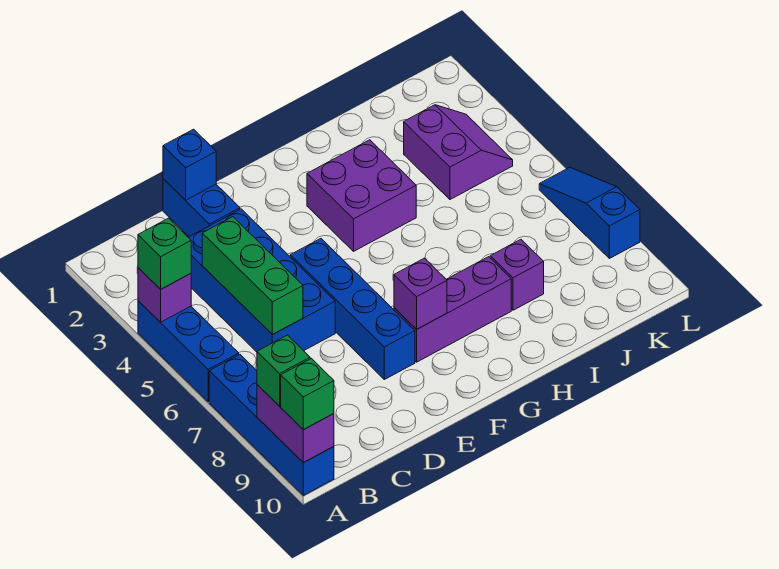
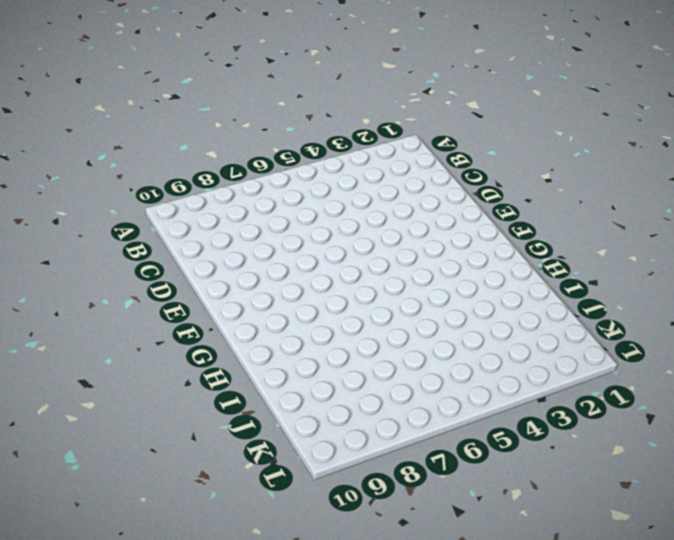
none -> blue 1x3 brick [138,301,239,402]
none -> blue 1x4 brick [209,354,334,495]
none -> blue 2x4 brick [188,209,335,352]

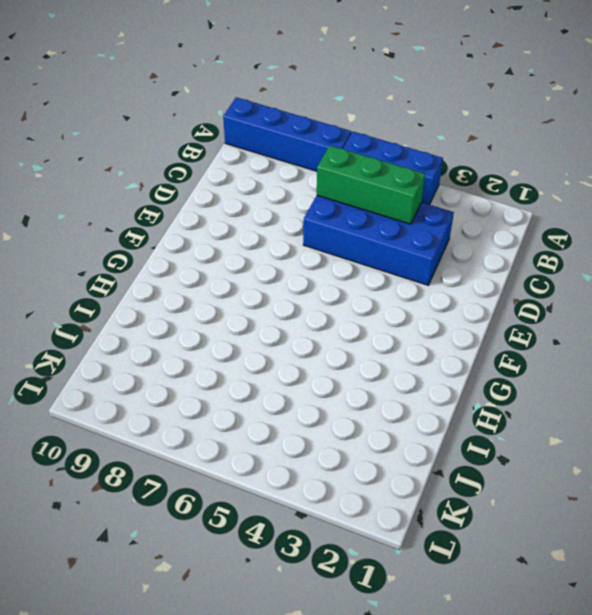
none -> blue 1x2 brick [163,179,240,237]
none -> blue 1x4 brick [290,239,415,379]
none -> purple 1x3 brick [394,257,511,362]

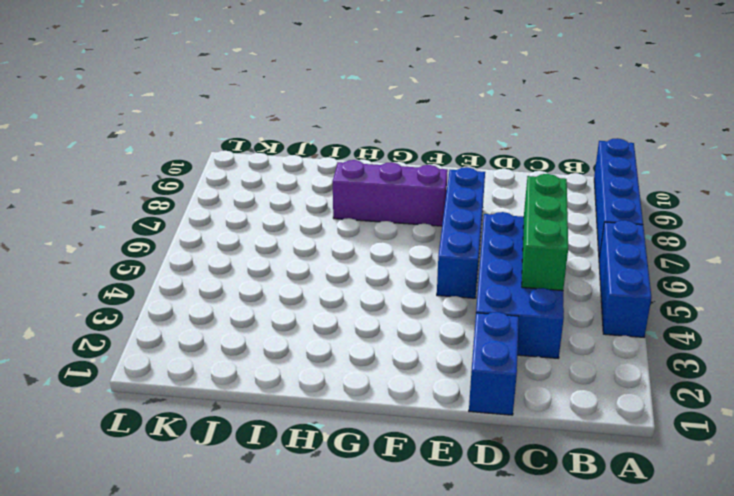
none -> purple 2x2 brick [307,140,416,251]
none -> purple 1x1 brick [490,239,544,310]
none -> purple 2x2 slope [404,105,513,200]

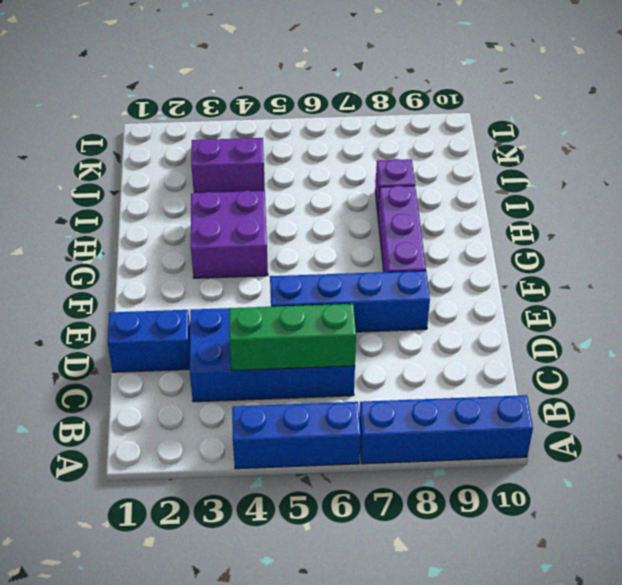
none -> blue 1x3 slope [539,167,640,258]
none -> purple 1x1 brick [138,268,191,322]
none -> purple 1x2 brick [257,385,334,463]

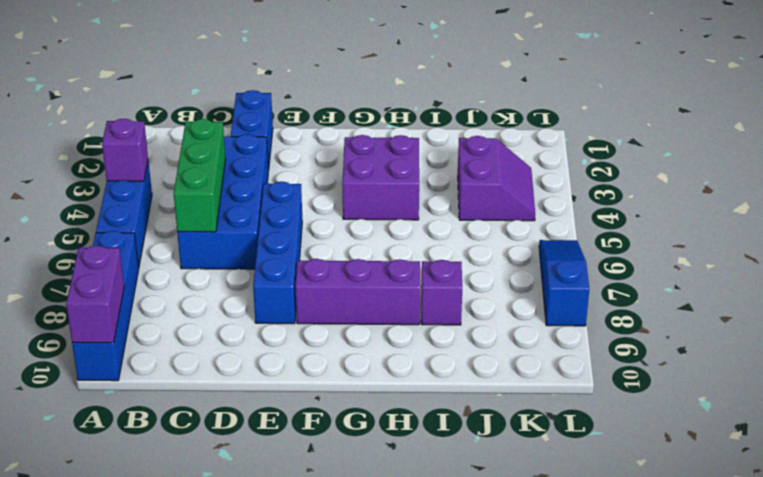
none -> blue 1x1 brick [163,129,216,200]
none -> purple 1x1 brick [394,258,447,329]
none -> green 1x1 brick [138,218,191,289]

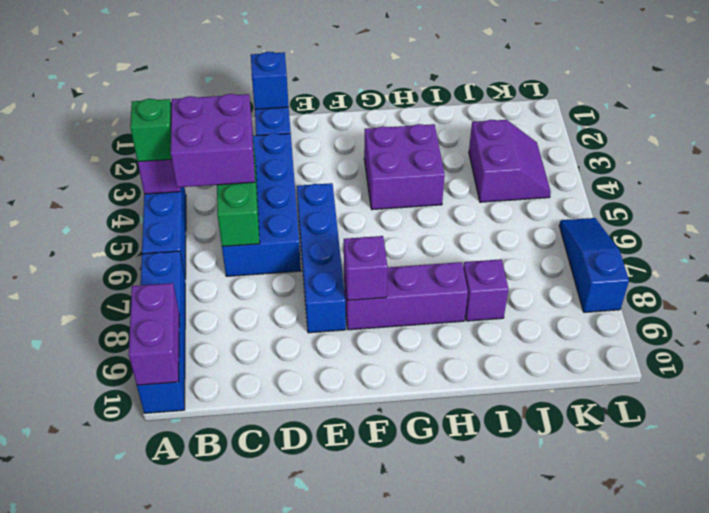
purple 2x2 brick [171,94,255,187] -> none
none -> green 1x1 brick [257,335,310,406]
none -> green 1x1 brick [281,359,334,430]

